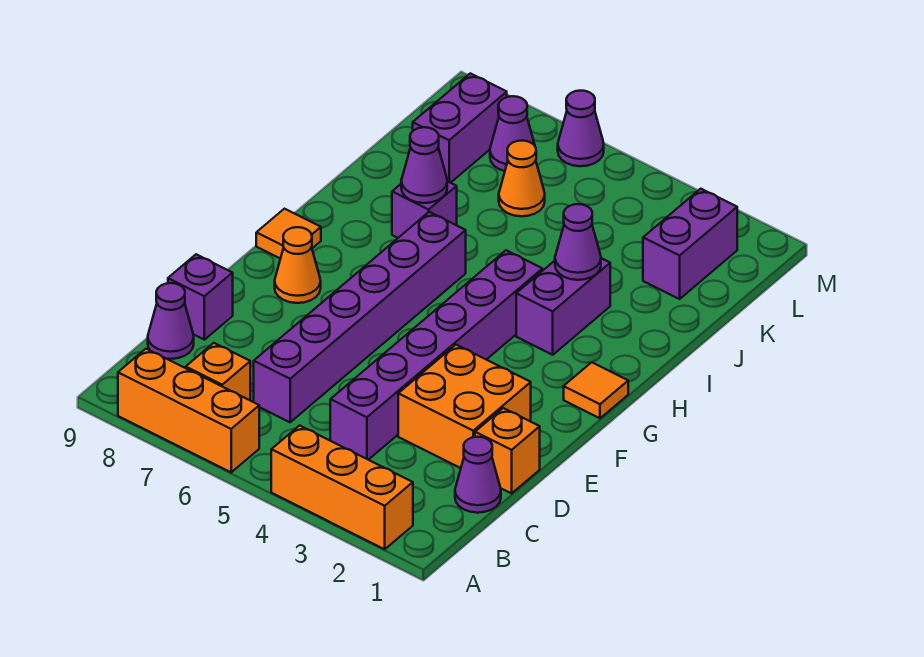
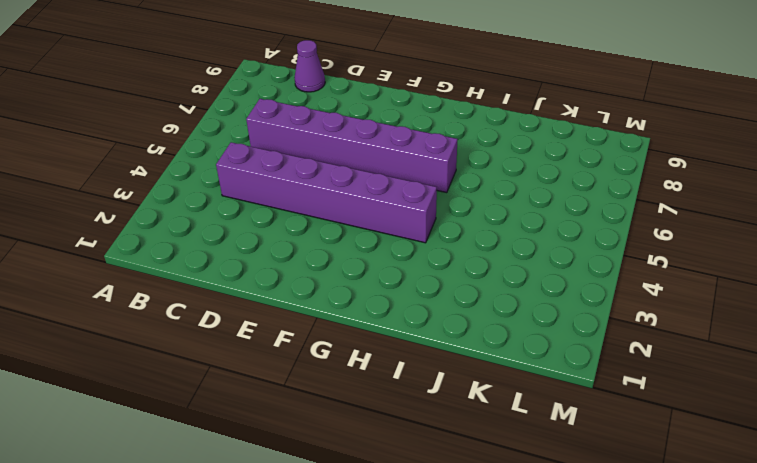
none -> orange 1x3 brick [271,425,413,549]
none -> orange 1x3 brick [118,349,259,472]
none -> orange 1x1 brick [186,343,250,400]

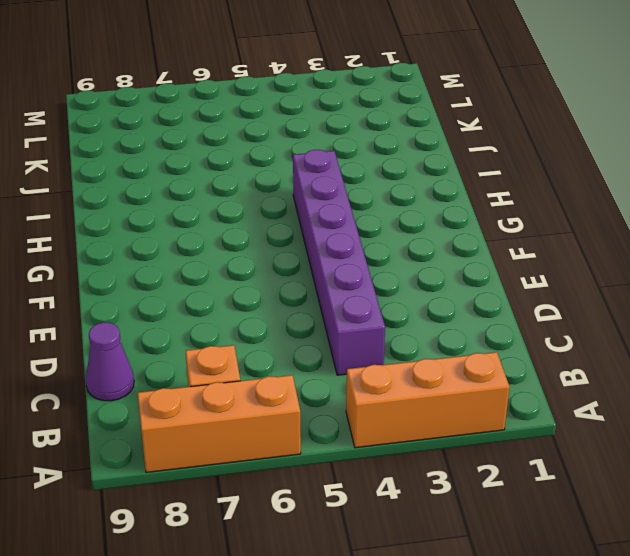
none -> purple 1x1 cone [455,437,501,513]
none -> purple 1x6 brick [254,212,466,422]
none -> orange 1x1 brick [475,408,540,493]

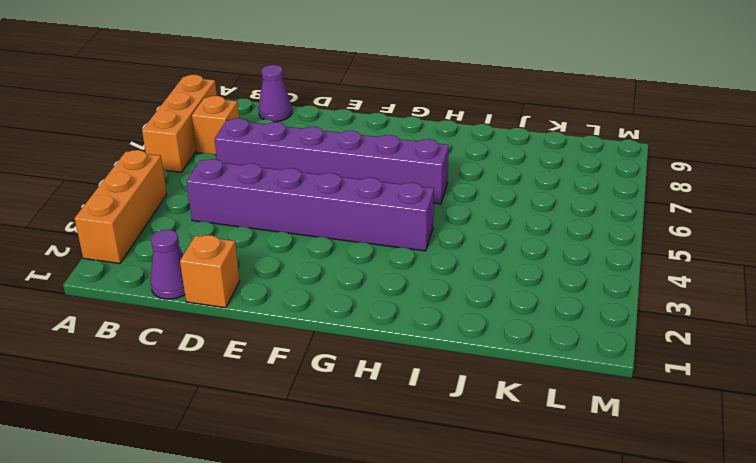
none -> orange 2x2 brick [398,345,531,468]
none -> purple 1x1 brick [168,254,233,340]
none -> orange 1x1 cone [275,227,321,303]

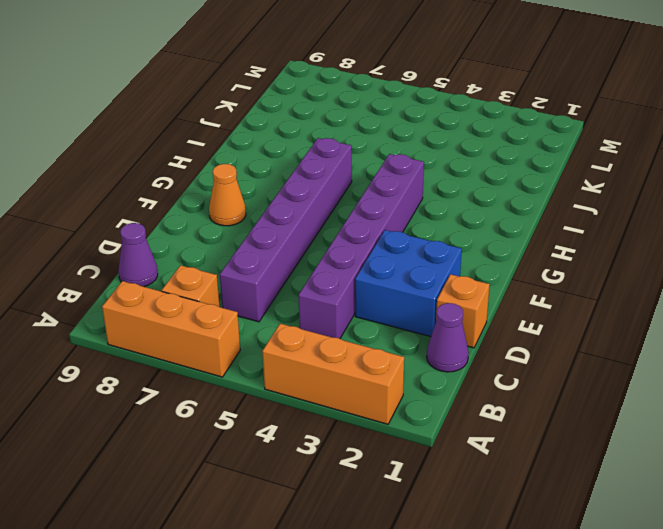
blue 2x2 brick [355,230,462,337] -> orange 2x2 brick [398,345,531,468]
none -> purple 1x1 brick [168,254,233,340]
none -> orange 1x1 tile [564,362,628,418]
none -> orange 1x1 tile [256,209,321,259]

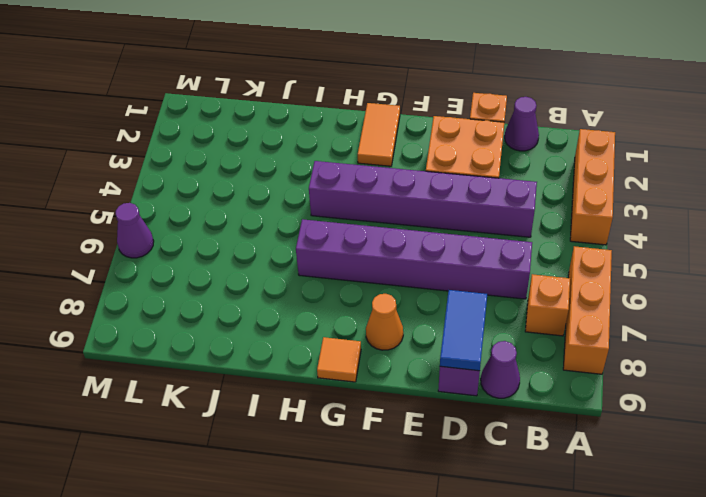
blue 1x2 tile [440,290,487,371] -> none
orange 1x2 tile [358,103,400,166] -> orange 1x1 tile [564,362,628,418]
none -> purple 1x2 brick [516,258,610,355]
none -> purple 1x1 brick [392,181,457,238]
none -> purple 1x2 brick [643,189,737,299]

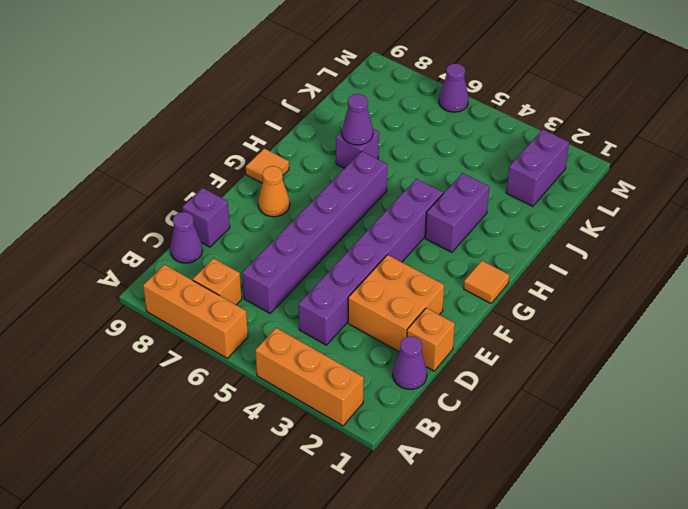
none -> orange 1x1 cone [499,141,545,216]
none -> purple 1x2 brick [413,73,507,183]
none -> purple 1x1 cone [490,96,535,171]

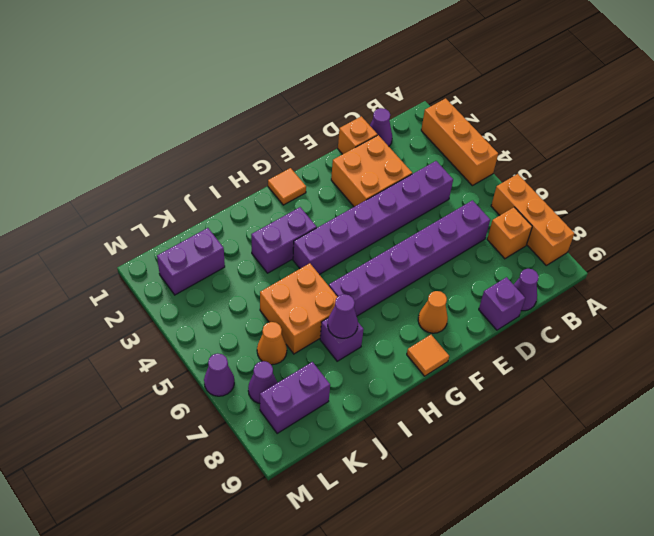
orange 2x2 brick [260,263,337,354] -> none
none -> purple 1x1 cone [555,204,601,280]

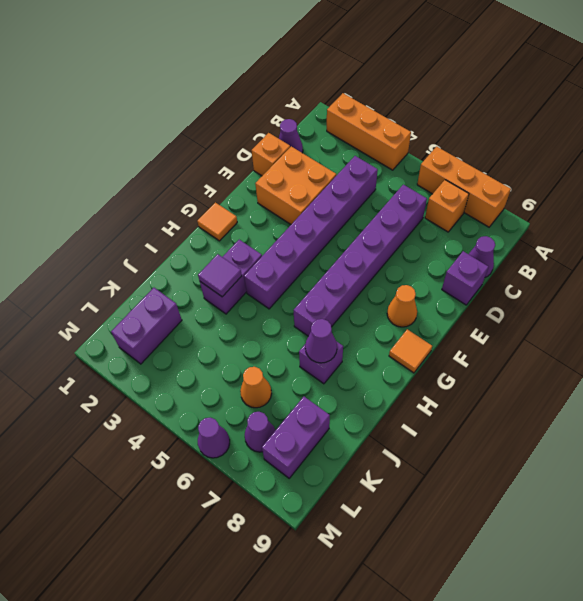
purple 1x1 tile [198,254,242,297] -> purple 1x1 cone [555,204,601,280]

